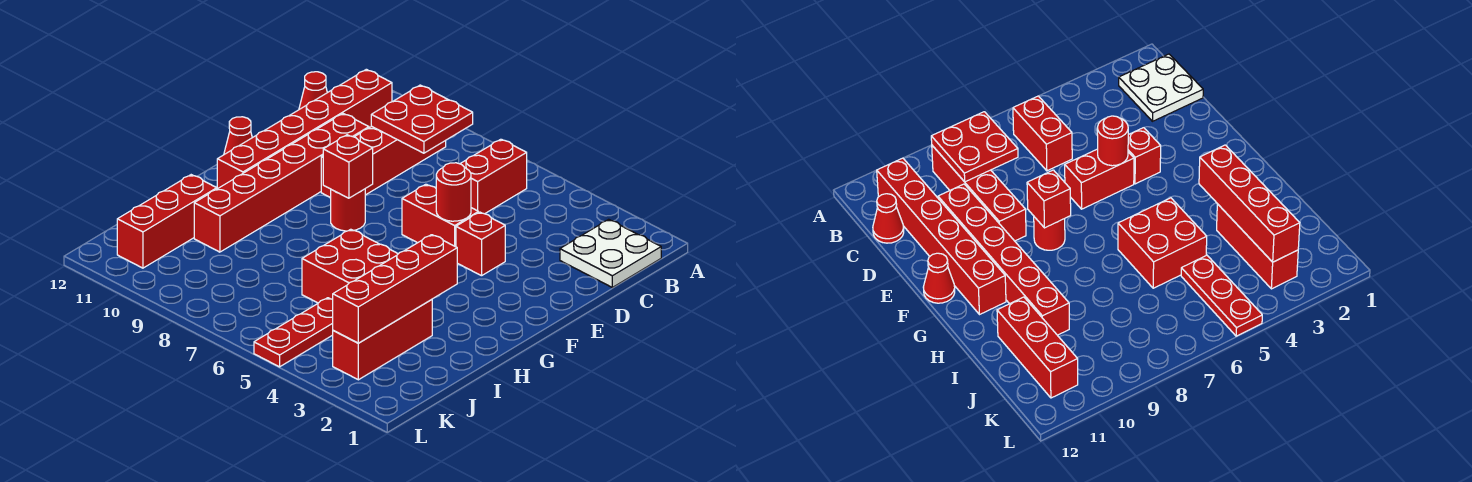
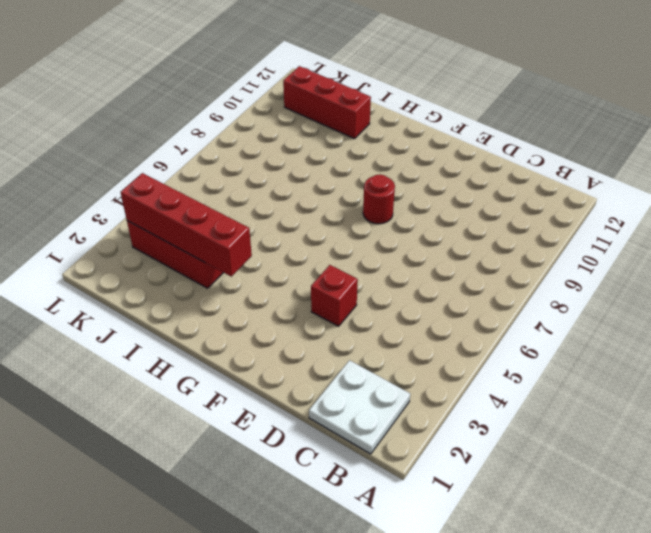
none -> red 1x2 brick [460,139,527,214]
none -> red 1x4 brick [321,126,446,198]
none -> red 1x6 brick [217,69,392,189]

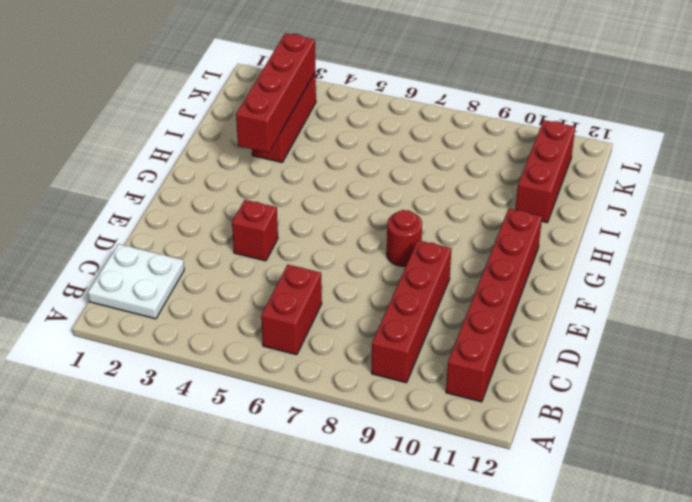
none -> red 1x1 cone [299,72,327,109]
none -> red 1x6 brick [194,114,369,252]
none -> red 1x2 brick [402,184,478,247]

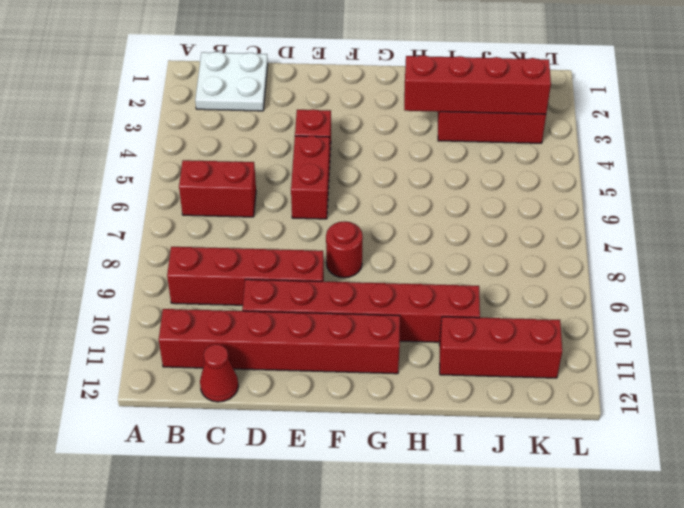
none -> red 1x1 cone [224,117,252,154]
none -> red 2x2 brick [302,229,398,303]
none -> red 1x3 plate [254,298,333,367]

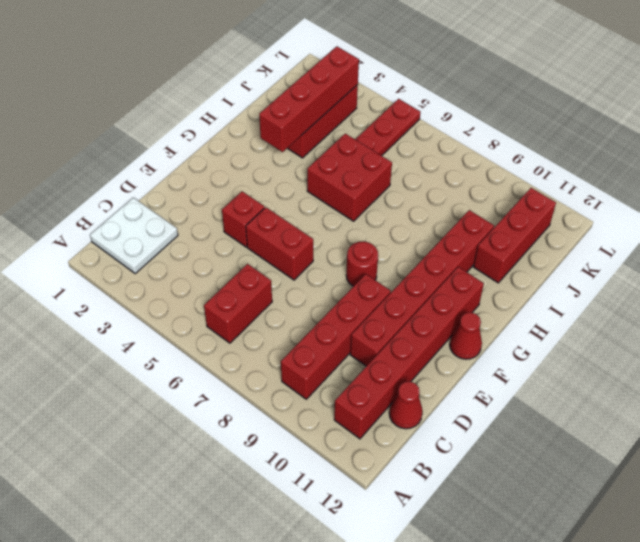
none -> red 2x2 plate [371,85,473,153]
none -> red 1x1 round brick [436,163,471,221]
none -> red 1x1 brick [323,135,373,198]

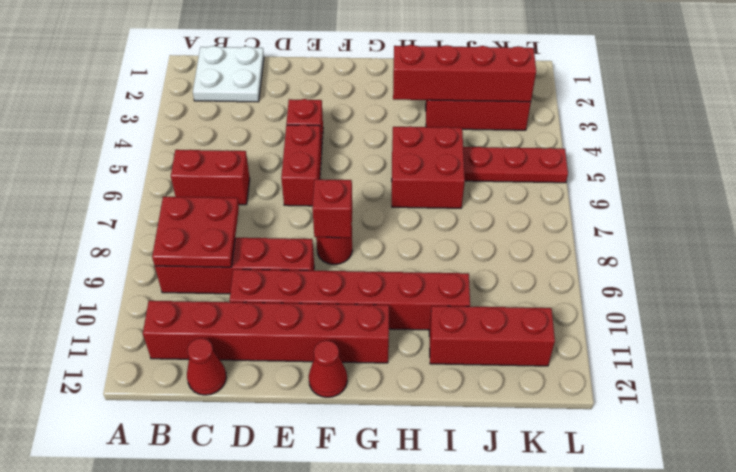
none -> red 1x1 round brick [436,163,471,221]

